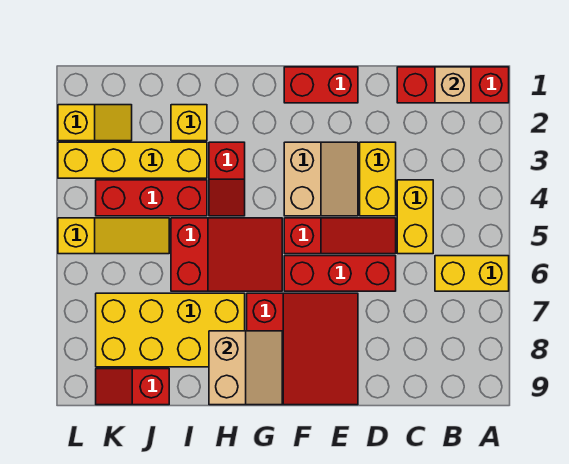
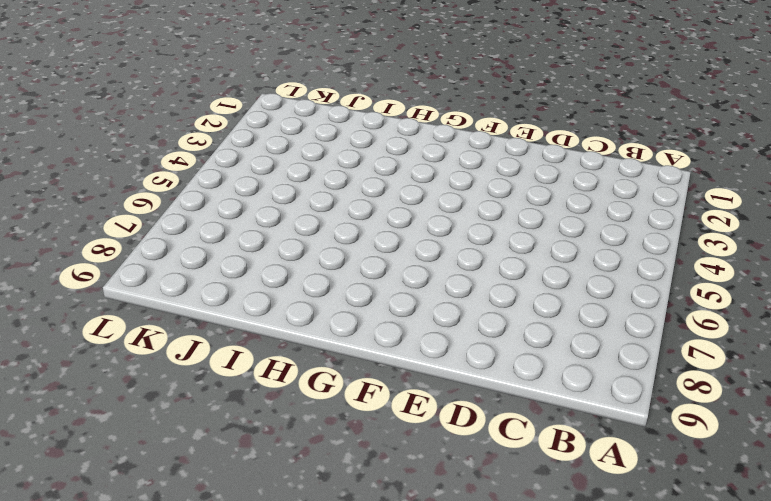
none -> red 1x3 brick [397,67,509,103]
none -> yellow 1x2 brick [435,256,509,291]
none -> yellow 1x2 brick [397,180,433,254]

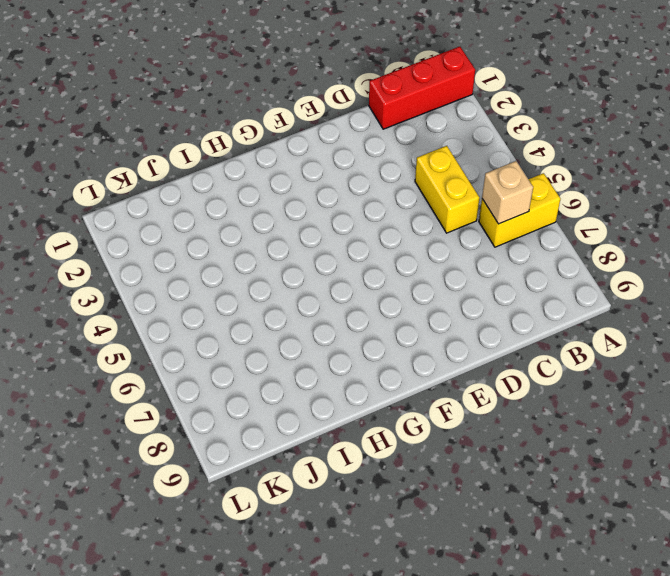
tan 1x1 brick [482,161,533,224] -> tan 1x1 brick moved to [435,67,471,103]
none -> yellow 1x2 brick [360,142,396,216]
none -> red 1x3 slope [284,218,396,254]
none -> red 1x3 brick [284,256,396,291]

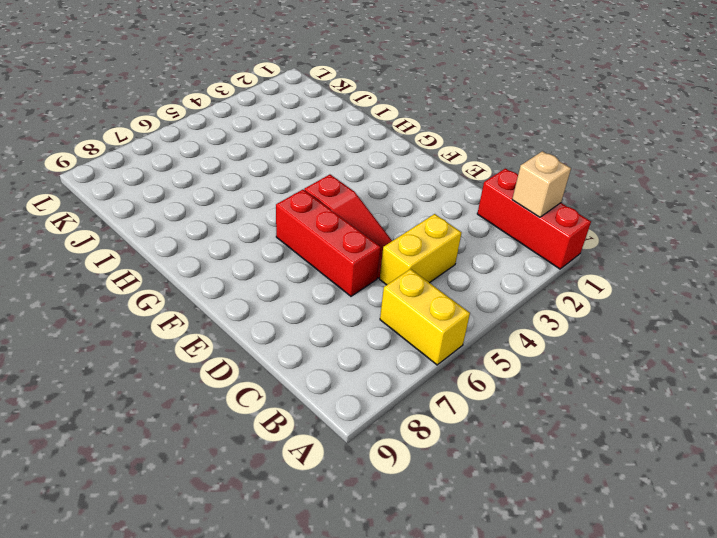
none -> yellow 1x2 brick [360,142,396,216]
none -> red 1x2 brick [284,67,358,103]
none -> tan 2x2 slope [284,142,358,216]

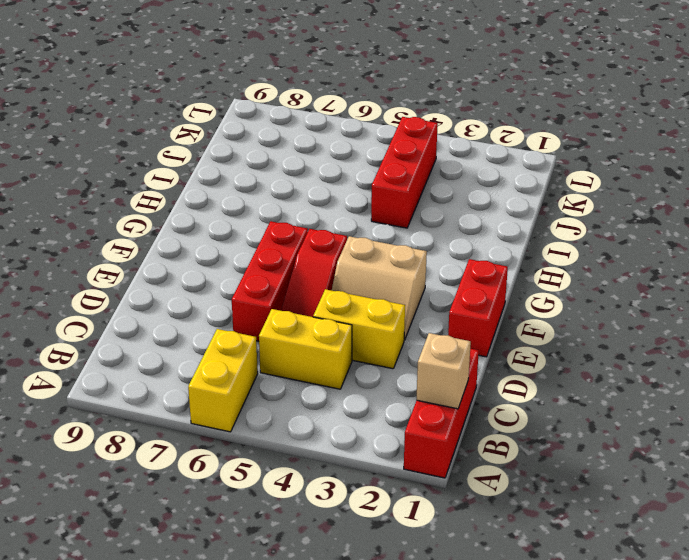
none -> red 3x3 slope [247,293,358,405]
none -> red 2x3 slope [171,218,282,291]
none -> red 1x2 slope [209,142,245,216]

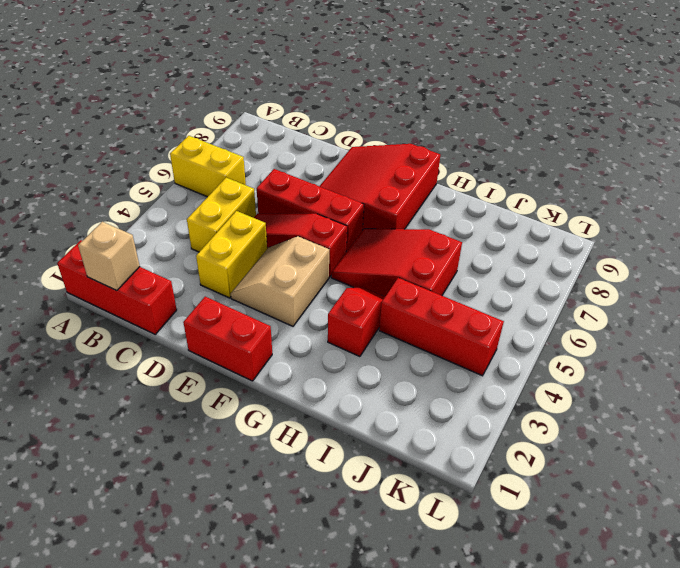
none -> yellow 2x4 brick [96,293,245,367]
none -> yellow 1x1 brick [171,105,207,141]
none -> yellow 1x4 brick [58,142,207,178]

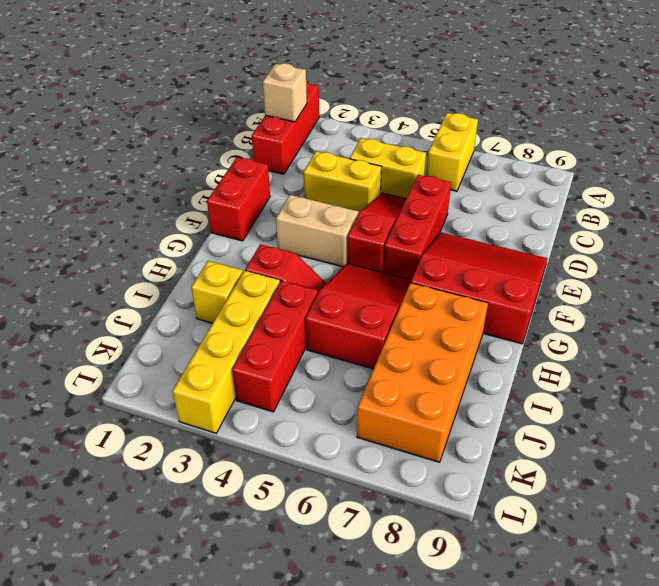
orange 2x4 brick [357,283,488,462] -> yellow 2x4 brick [96,293,245,367]
none -> yellow 1x3 slope [58,218,169,254]
none -> red 1x2 slope [96,369,169,405]
none -> yellow 1x2 slope [58,105,132,141]

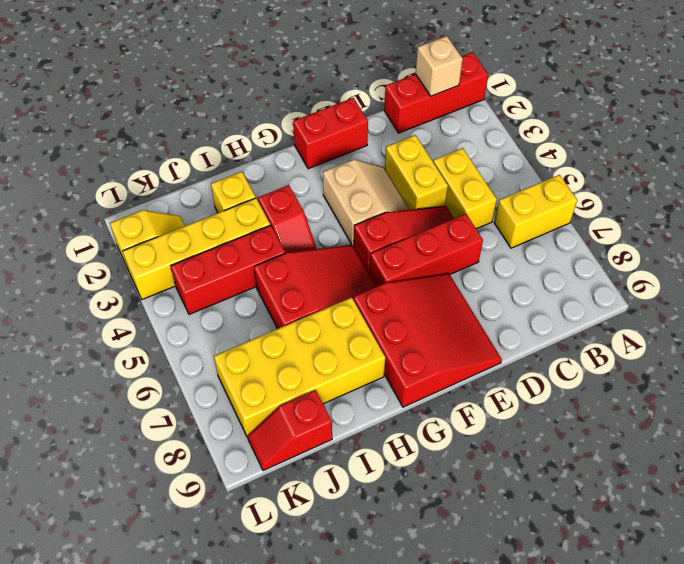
none -> yellow 1x3 slope [58,218,169,254]
none -> tan 2x2 slope [209,331,282,405]

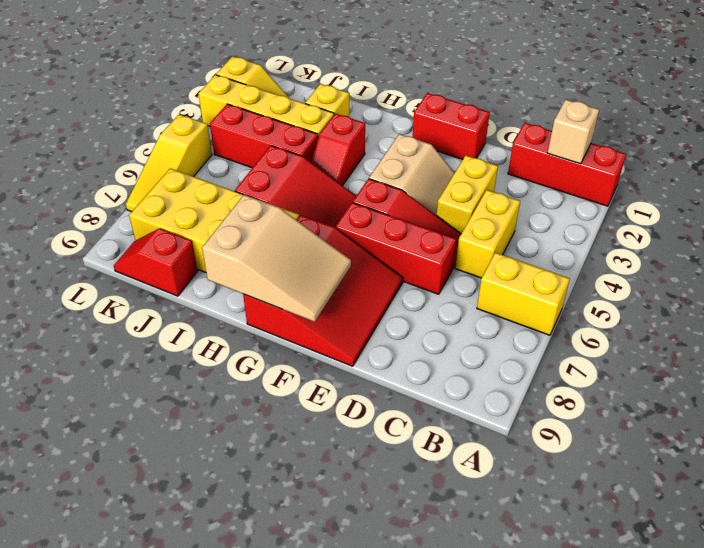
tan 2x3 slope [202,195,351,322] -> tan 2x2 slope [209,331,282,405]
yellow 1x3 slope [126,114,212,212] -> yellow 1x3 slope turned to [58,218,169,254]

